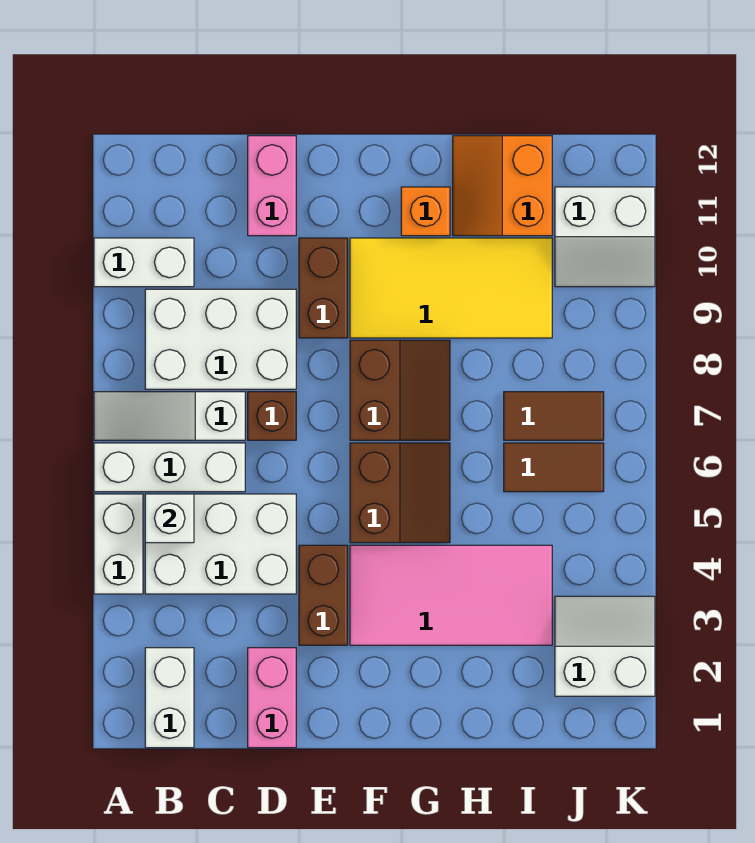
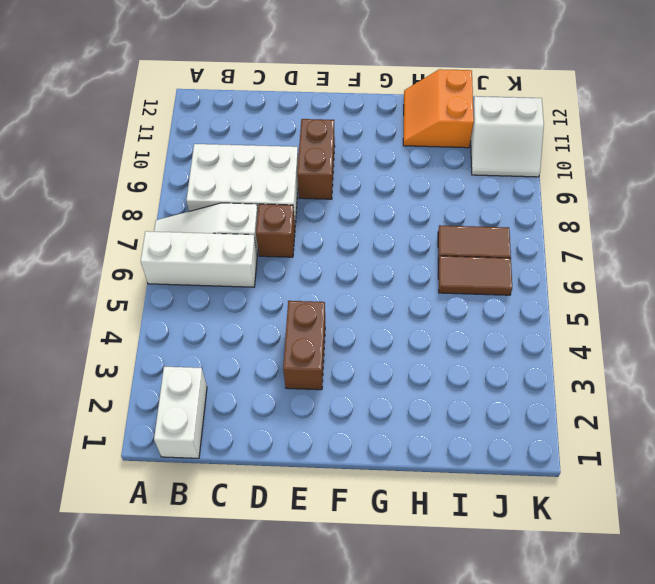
none -> white 1x2 brick [94,494,143,594]
none -> white 1x2 brick [94,238,194,287]
none -> white 2x3 brick [145,494,296,594]

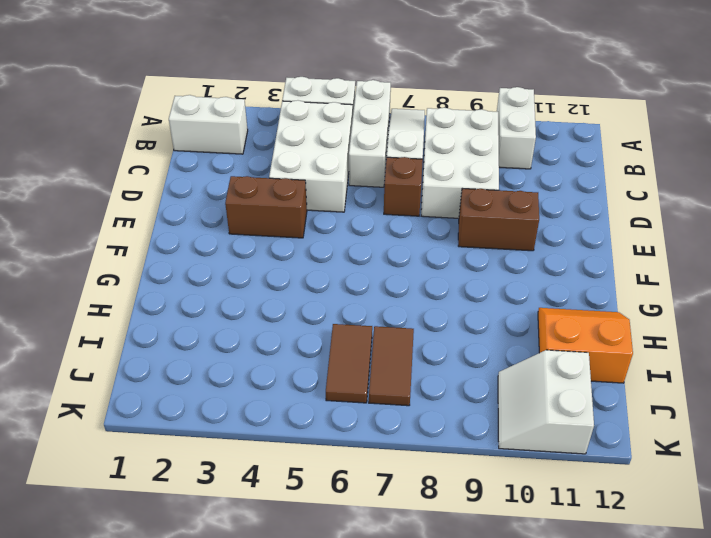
none -> pink 1x2 brick [248,648,296,748]
none -> pink 1x2 brick [248,136,296,236]
none -> pink 2x4 tile [350,545,552,645]

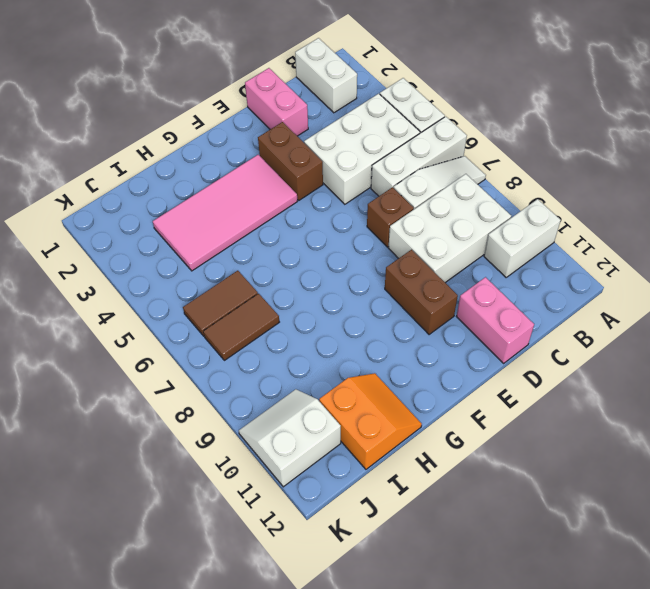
none -> brown 2x2 slope [350,443,450,543]
none -> brown 2x2 slope [350,340,450,440]
none -> yellow 2x4 tile [350,238,552,338]

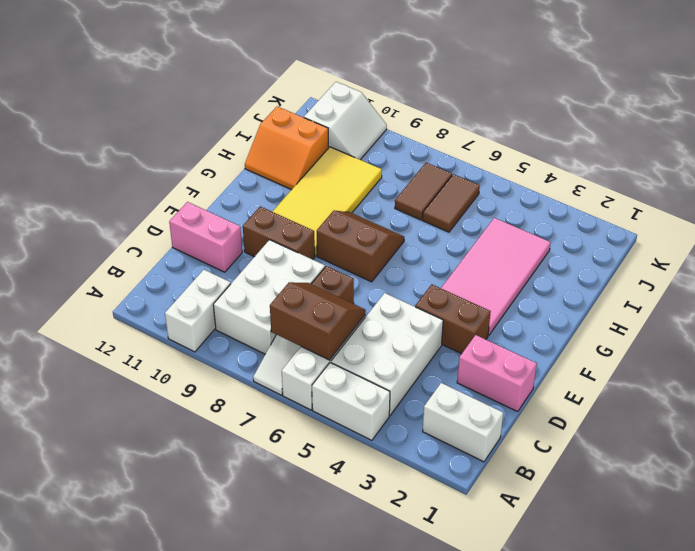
brown 2x2 slope [270,282,366,360] -> brown 2x2 slope moved to [350,443,450,543]
none -> orange 1x1 brick [401,187,450,236]
none -> white 2x2 slope [555,596,655,696]
none -> white 1x1 brick [145,494,194,543]

